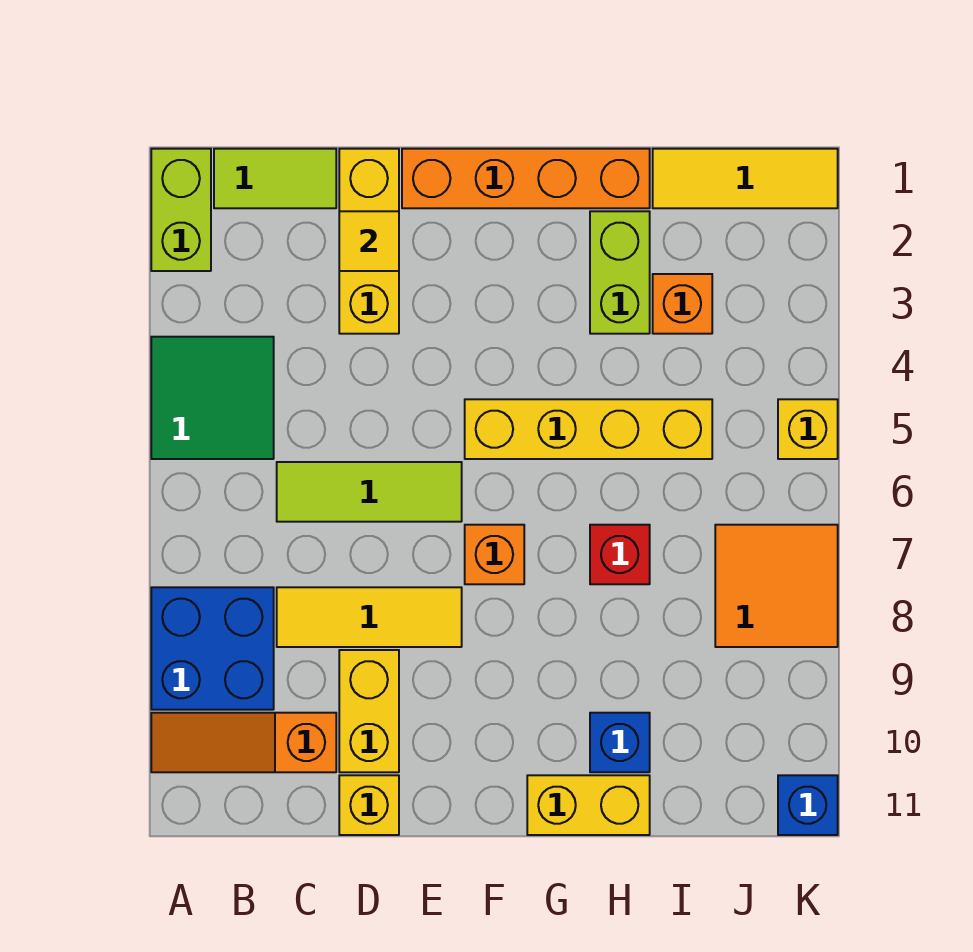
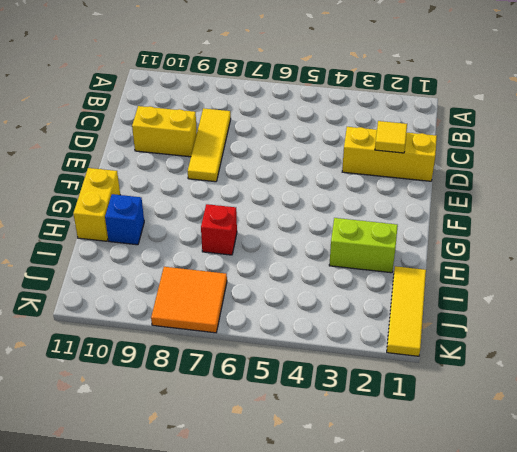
none -> lime 1x2 brick [151,149,211,271]
none -> green 2x2 tile [151,337,274,459]
none -> blue 2x2 brick [151,587,274,710]

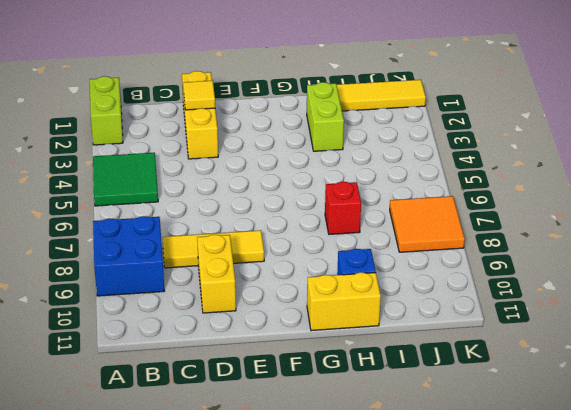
none -> orange 1x3 slope [151,713,336,772]
none -> lime 1x2 tile [214,149,336,208]
none -> lime 1x3 tile [277,462,462,522]

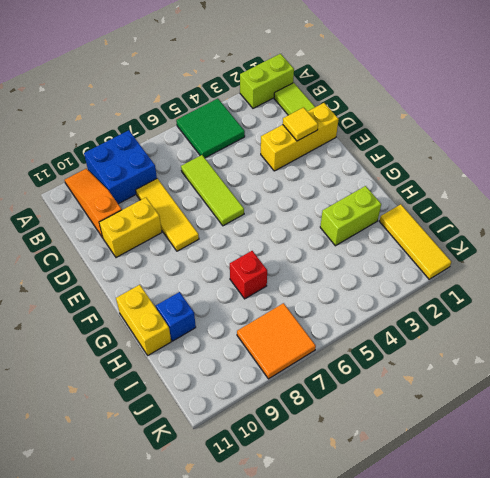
none -> yellow 1x1 brick [339,775,399,835]
none -> orange 1x4 brick [402,149,650,208]
none -> yellow 1x4 brick [465,399,712,459]

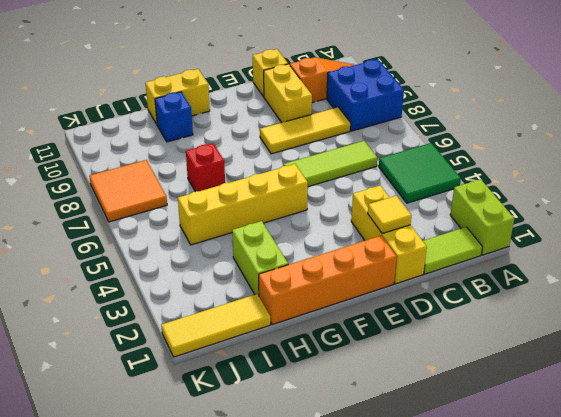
none -> orange 1x1 brick [465,525,524,584]
none -> orange 1x1 brick [653,274,712,334]
none -> yellow 1x1 brick [778,399,838,459]

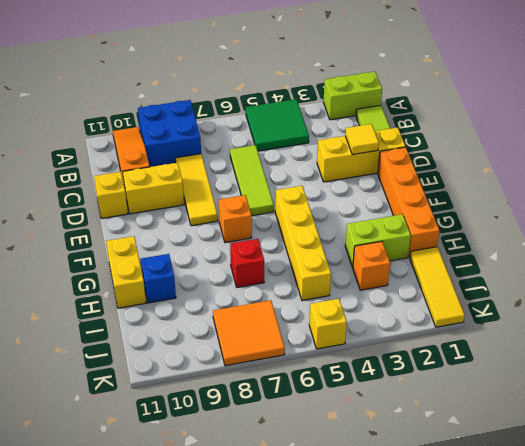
none -> blue 1x1 brick [778,775,838,835]

